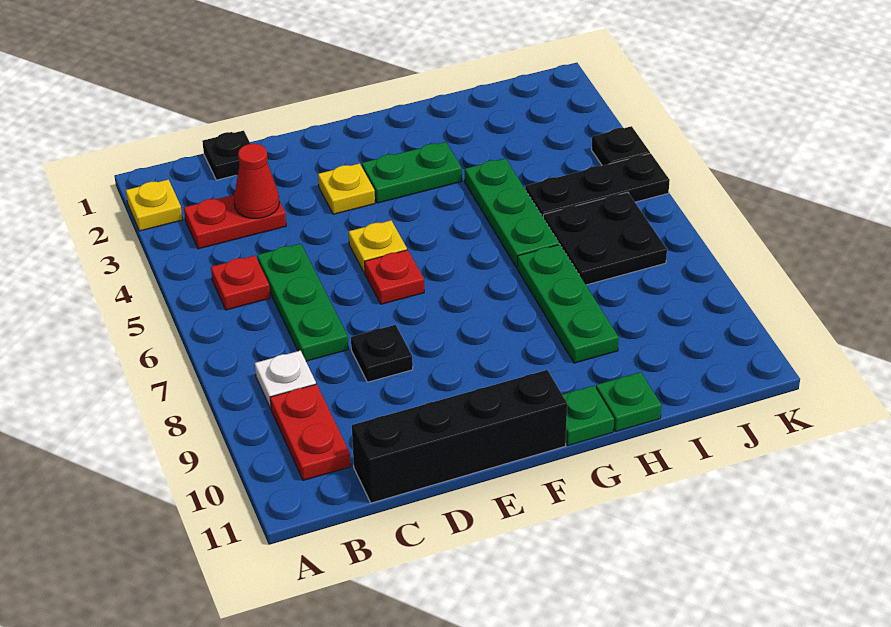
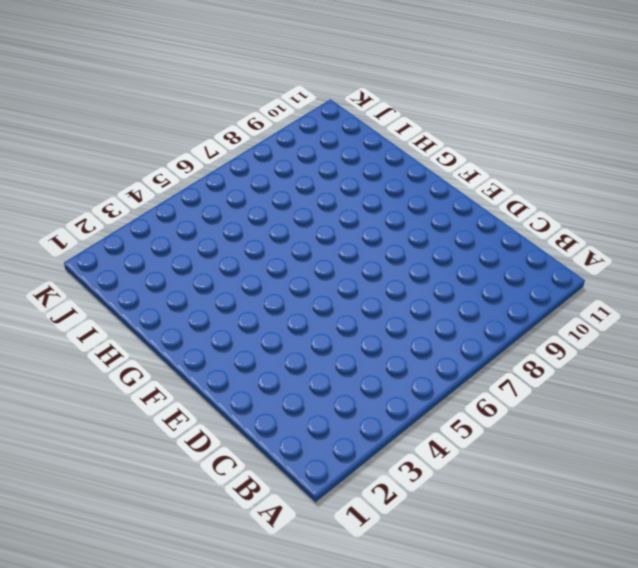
none -> yellow 1x1 plate [126,179,183,231]
none -> red 1x2 plate [184,195,286,249]
none -> red 1x1 plate [211,255,270,310]

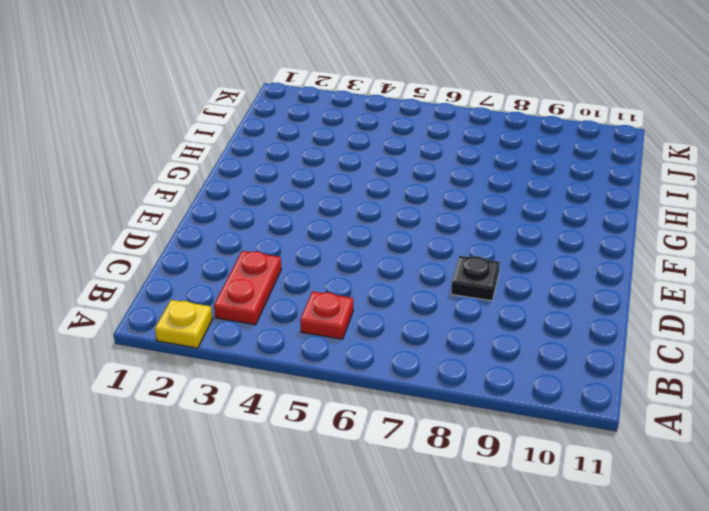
none -> white 1x1 plate [255,351,316,409]
none -> red 1x2 plate [270,384,351,480]
none -> black 1x1 plate [202,131,250,180]

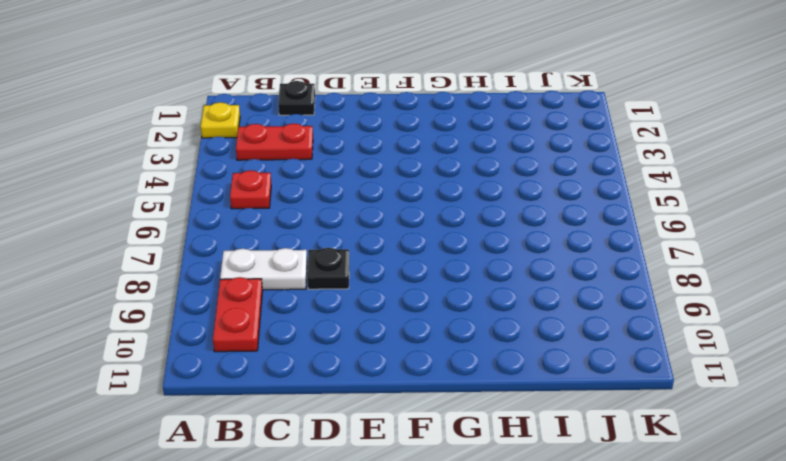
white 1x2 plate [220,248,307,290] -> white 1x1 plate [255,351,316,409]
none -> green 1x3 plate [257,244,348,361]
none -> black 1x4 brick [352,370,567,503]
none -> yellow 1x1 plate [318,163,375,214]

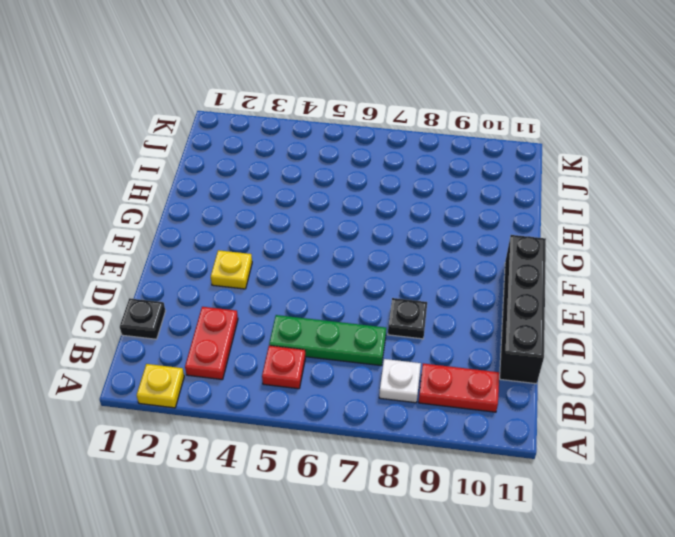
none -> yellow 1x1 plate [349,220,407,273]
none -> red 1x1 plate [365,250,424,304]
none -> green 1x2 plate [362,142,462,203]

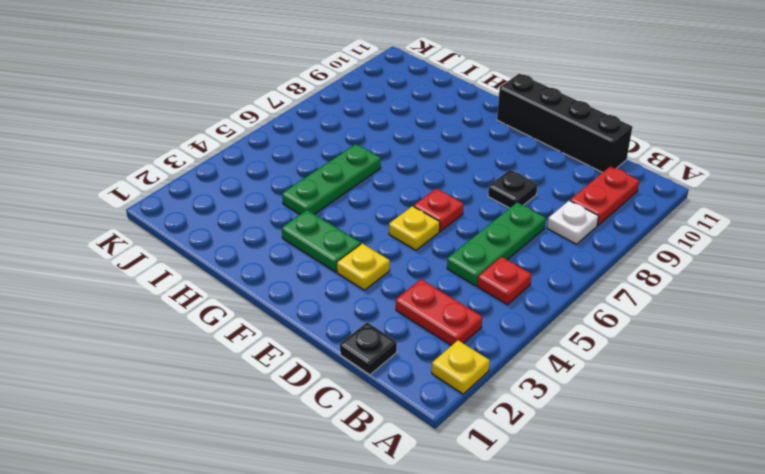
none -> green 1x1 plate [562,386,614,446]
none -> green 1x3 plate [517,245,619,363]
none -> green 1x1 plate [596,372,662,431]

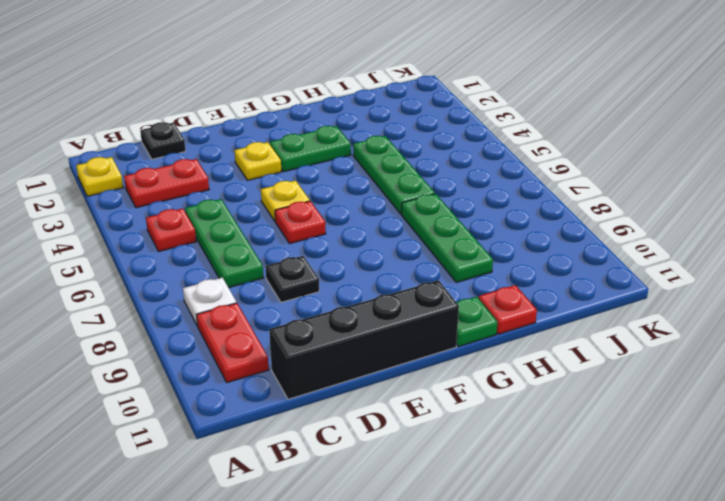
red 1x1 plate [479,285,537,334] -> green 1x1 plate [596,372,662,431]
none -> black 1x3 plate [525,153,670,216]
none -> black 2x2 plate [543,192,667,285]
none -> black 1x1 plate [591,126,650,166]

